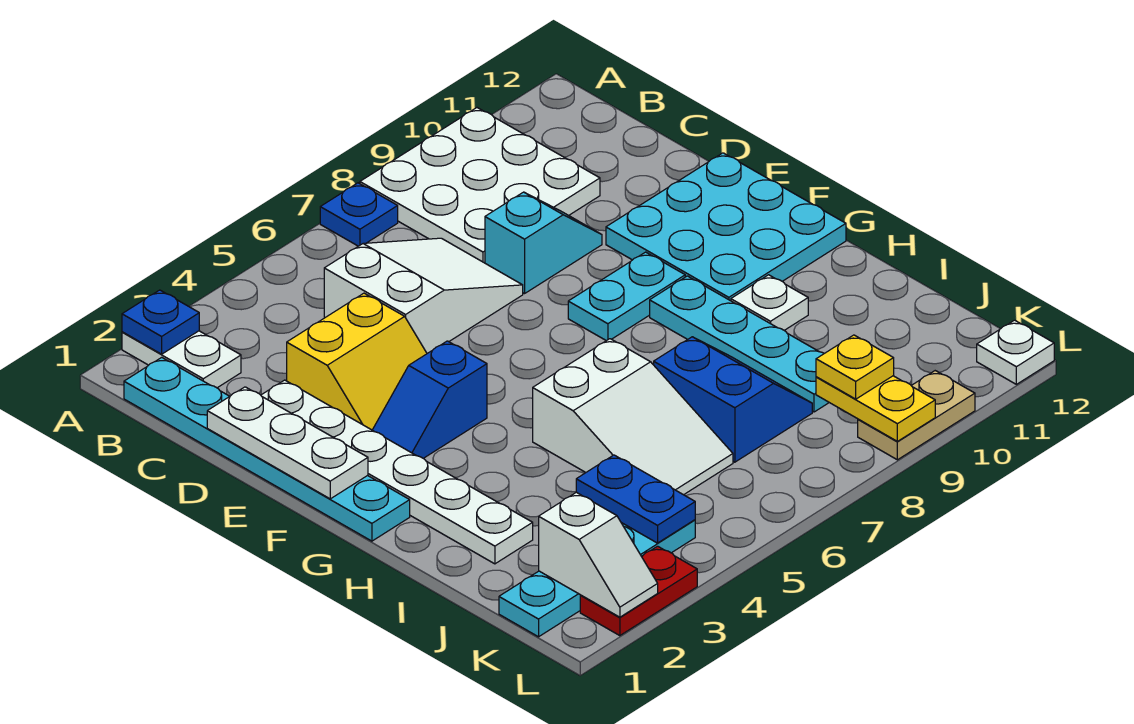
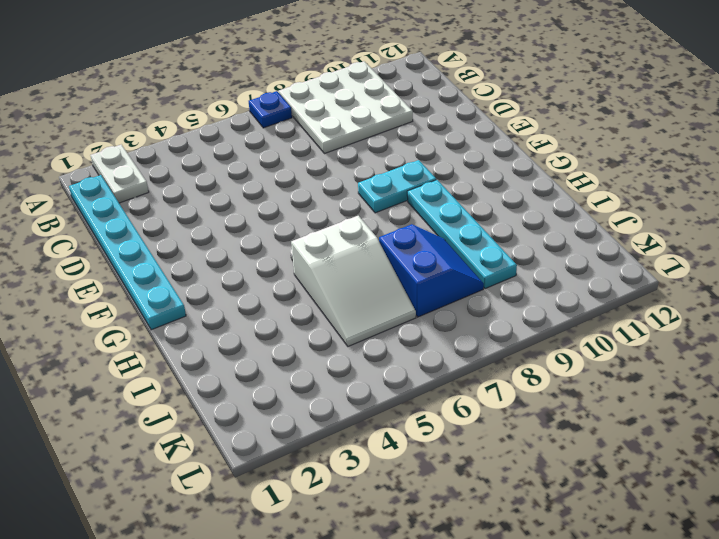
none -> white 2x3 slope [324,238,523,353]
none -> white 1x6 plate [261,380,533,564]
none -> yellow 2x2 slope [287,293,427,430]

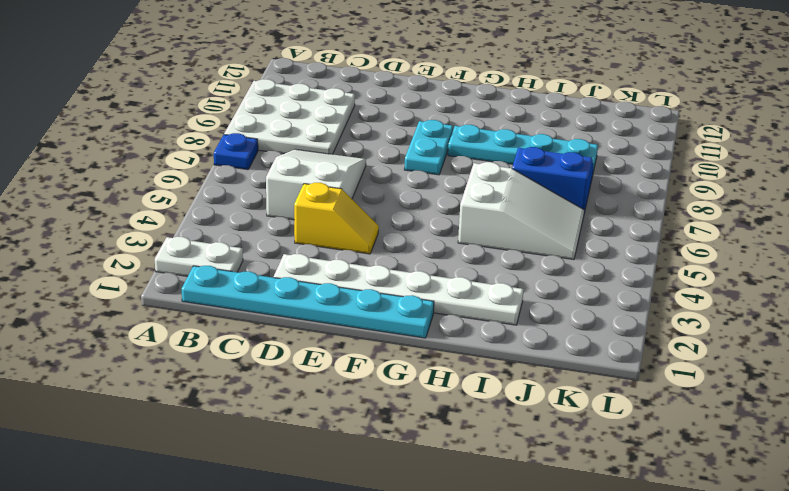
yellow 1x2 slope [294,183,379,254] -> yellow 2x2 slope [287,293,427,430]
none -> cyan 1x2 slope [485,192,602,294]
none -> cyan 3x3 plate [606,153,846,301]
none -> blue 1x2 slope [373,341,487,458]

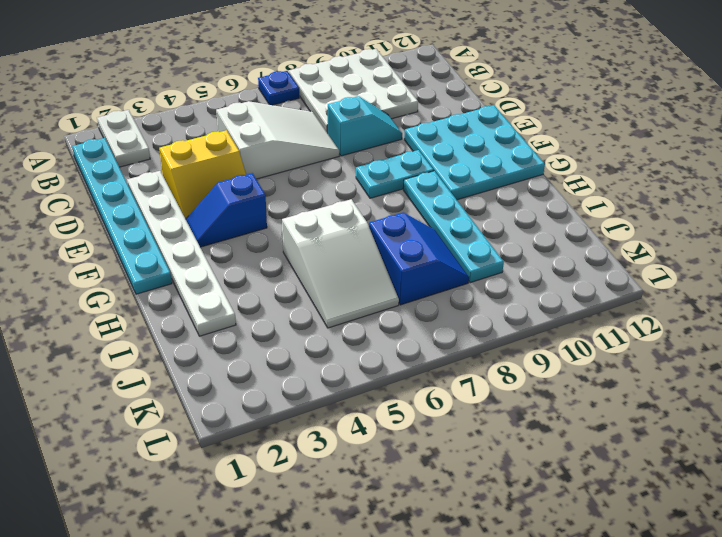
none -> white 1x1 plate [731,275,808,330]
none -> cyan 1x4 plate [499,520,695,637]
none -> red 1x2 plate [580,546,697,636]

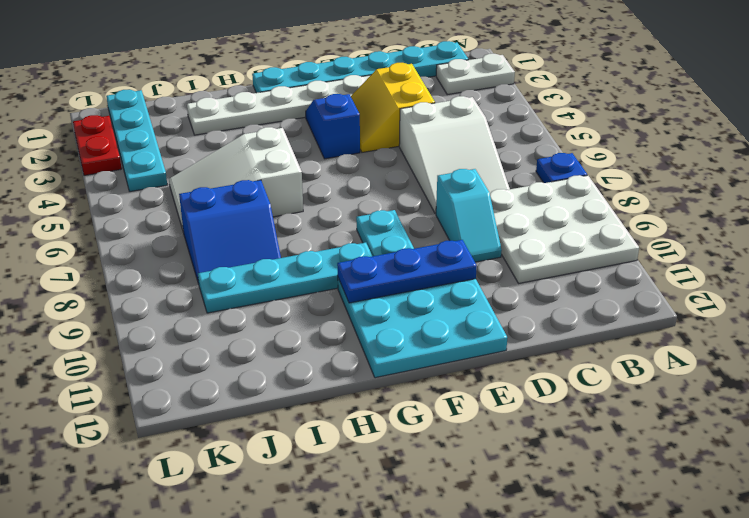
blue 1x3 plate [337,240,477,303] -> none
none -> white 1x1 plate [731,275,808,330]
none -> tan 1x2 plate [858,371,975,460]
none -> white 1x1 plate [977,320,1054,384]

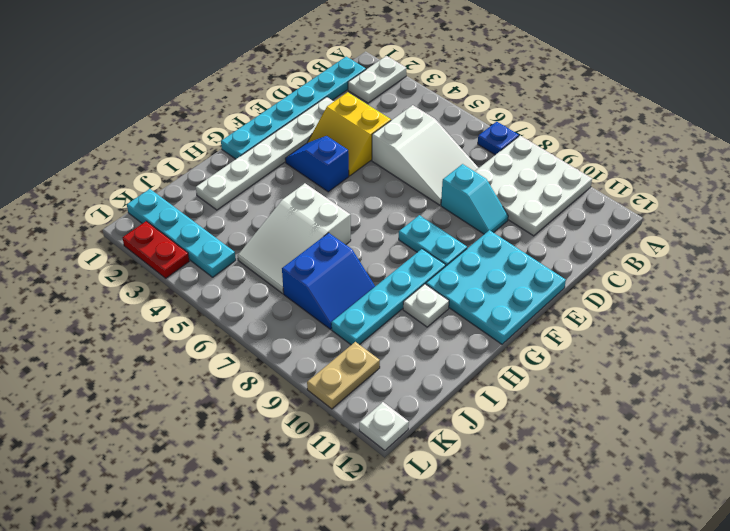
tan 1x2 plate [307,342,380,409] -> tan 1x2 plate turned to [858,371,975,460]
none -> blue 1x1 plate [122,290,199,354]
none -> white 1x3 plate [207,387,368,499]
none -> blue 1x2 plate [576,455,695,543]

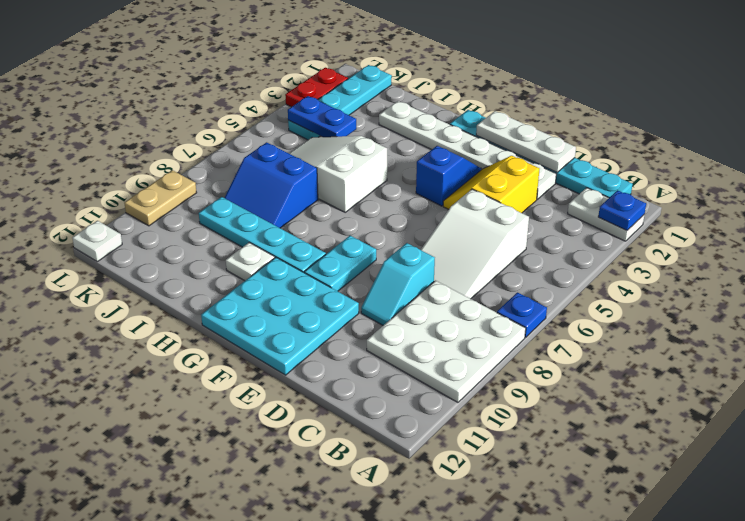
none -> white 1x2 slope [539,492,658,617]
none -> yellow 1x2 plate [816,376,935,441]
none -> yellow 1x1 plate [816,335,894,399]

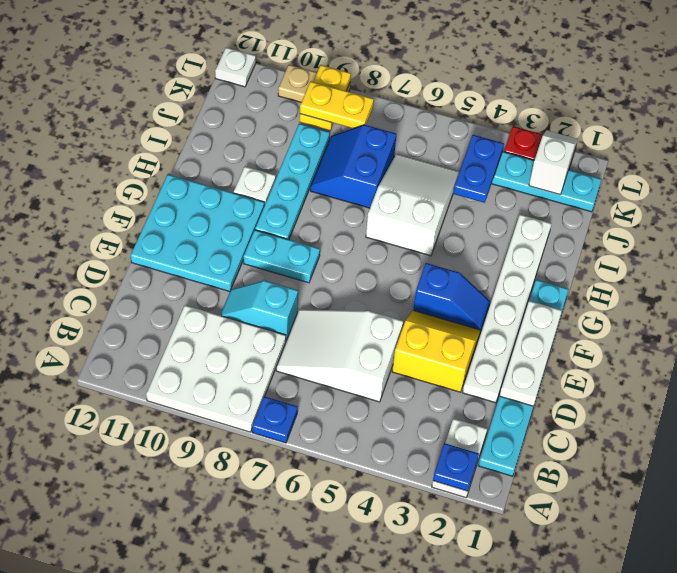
yellow 1x2 plate [300,81,374,128] -> yellow 1x1 plate [816,335,894,399]

